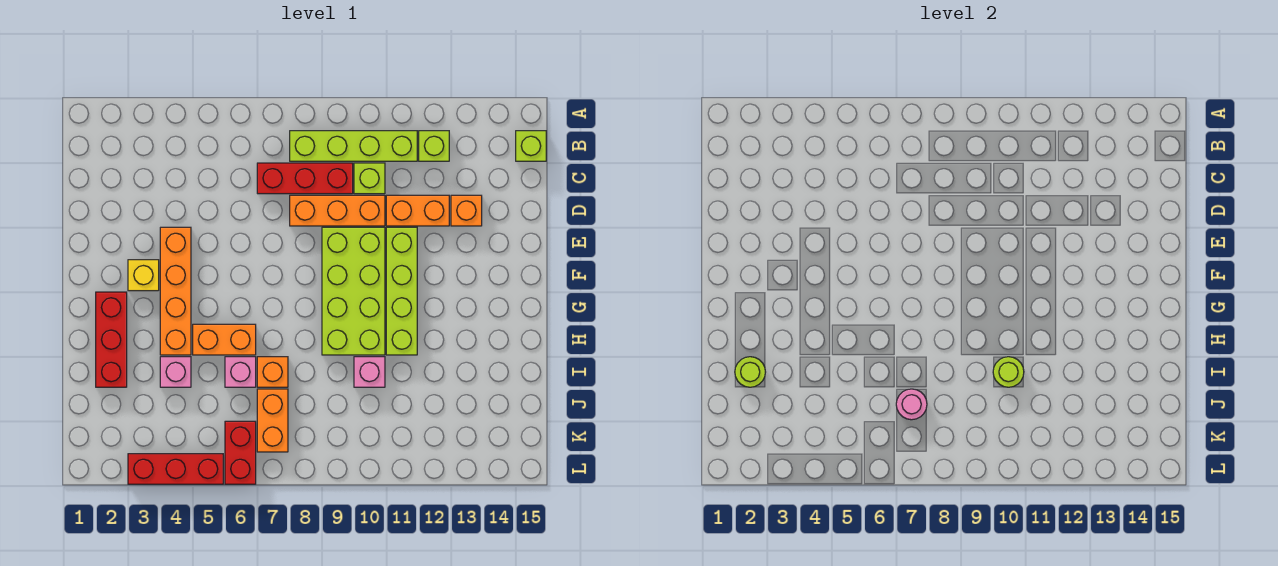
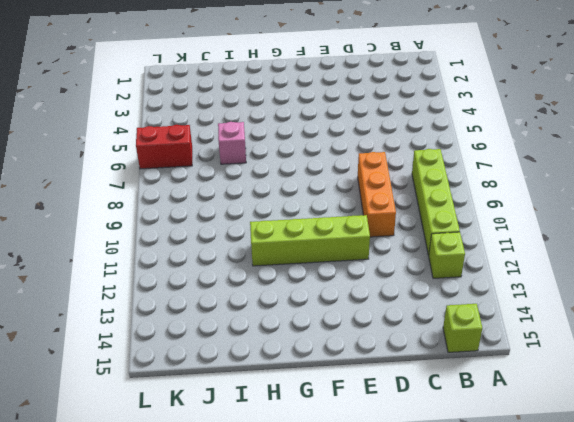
none -> red 1x3 brick [257,163,353,194]
none -> lime 1x1 brick [354,163,385,194]
none -> orange 1x2 brick [386,195,449,226]

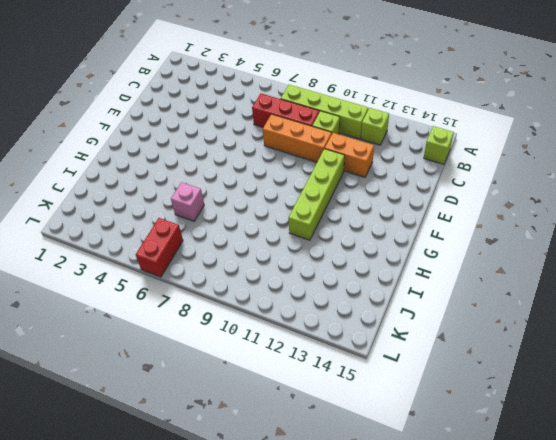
none -> orange 1x1 brick [451,195,482,226]
none -> orange 1x4 brick [160,227,191,355]
none -> lime 2x4 brick [322,227,385,355]

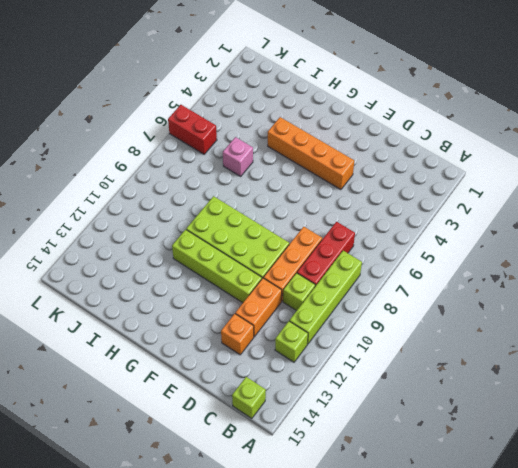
none -> yellow 1x1 brick [128,260,159,291]
none -> red 1x3 brick [96,292,127,387]
none -> orange 1x2 brick [193,324,256,355]

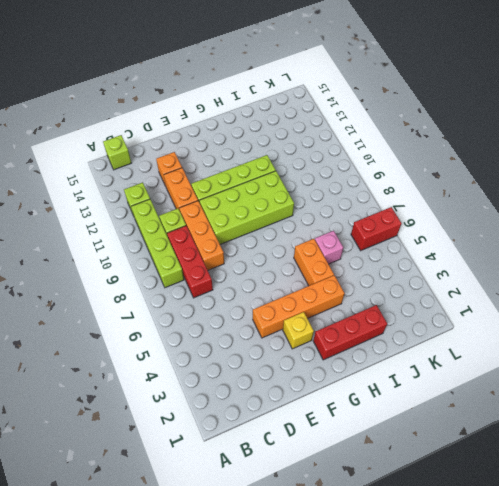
none -> pink 1x1 brick [160,357,191,387]
none -> orange 1x1 brick [257,357,288,387]
none -> pink 1x1 brick [354,357,385,387]

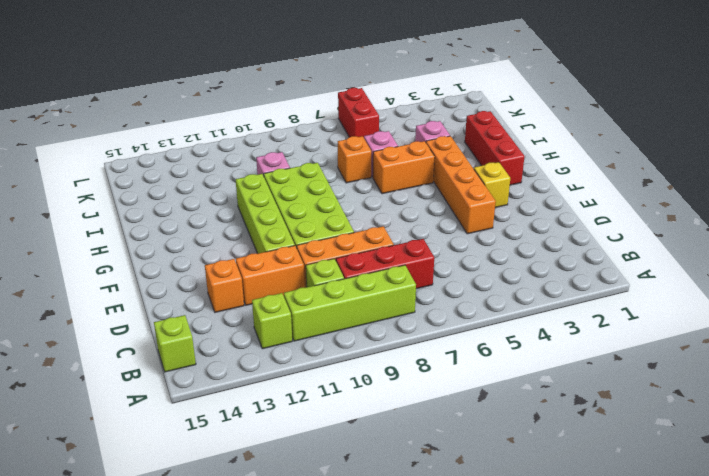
none -> orange 1x2 brick [257,389,288,452]
none -> red 1x3 brick [128,454,223,484]
none -> lime 1x1 round brick [735,357,765,387]

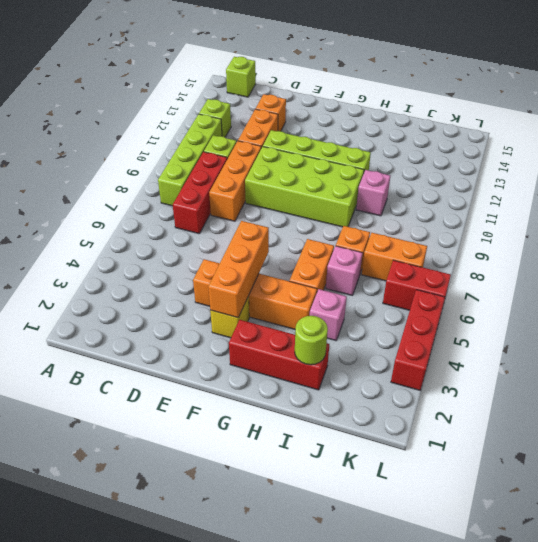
orange 1x3 brick [208,221,269,318] -> none
none -> lime 1x1 round brick [993,357,1024,387]
none -> pink 1x1 round brick [896,389,927,420]

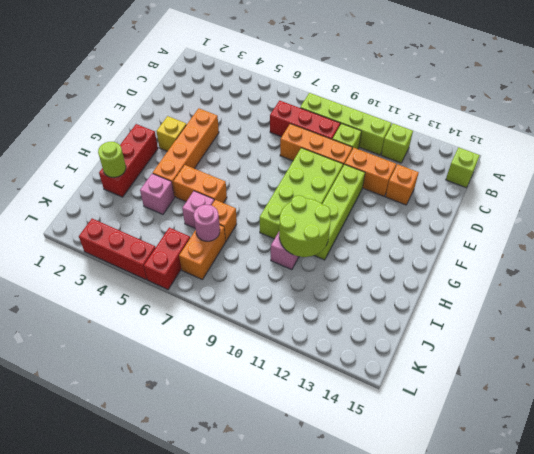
lime 2x2 round brick [279,195,331,257] -> lime 1x1 round brick [993,357,1024,387]

